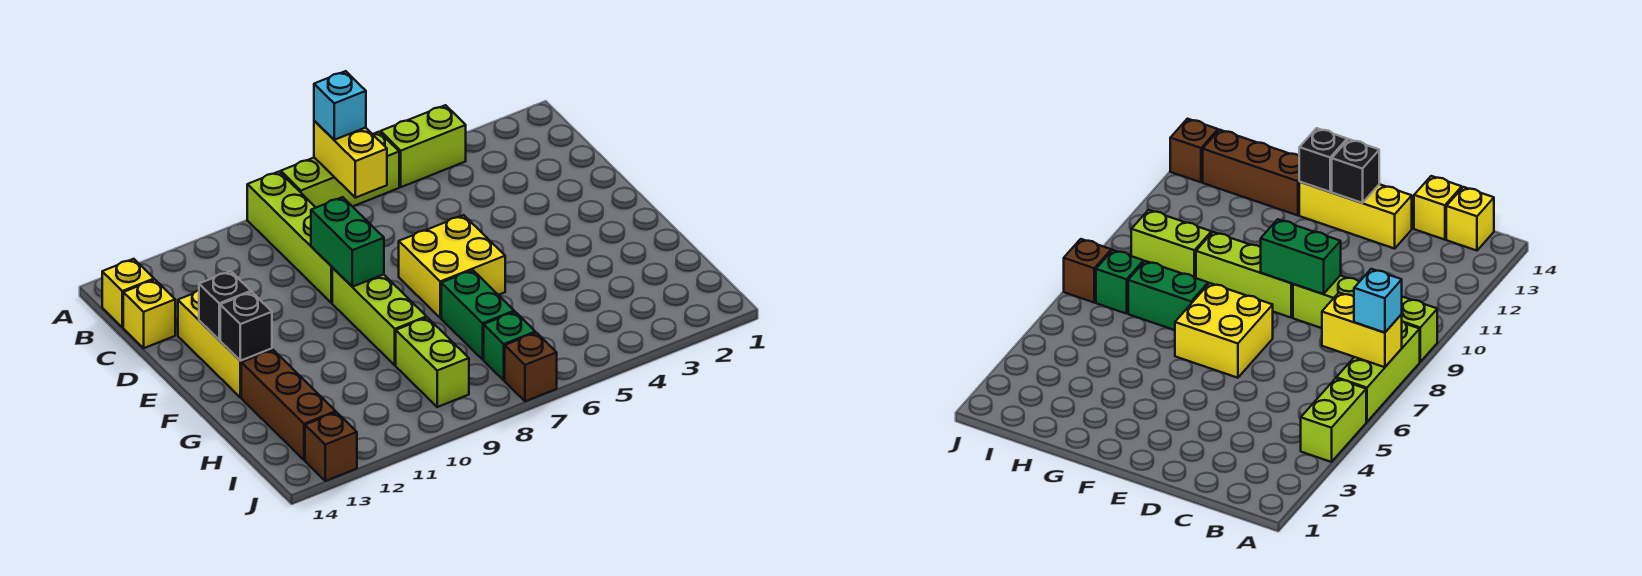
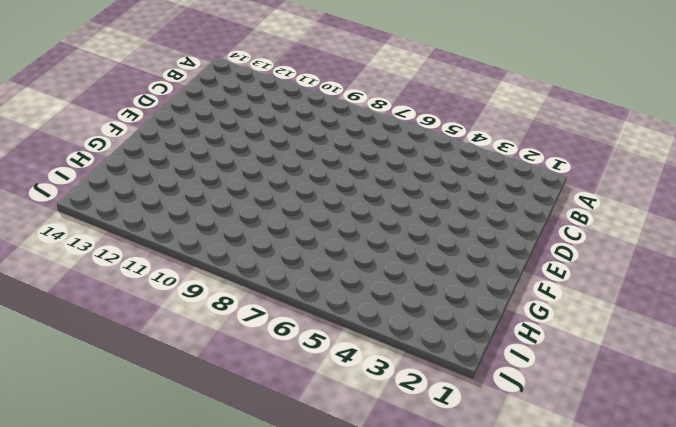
none -> lime 1x2 brick [381,105,466,187]
none -> lime 1x3 brick [281,132,399,207]
none -> lime 1x4 brick [247,172,332,303]

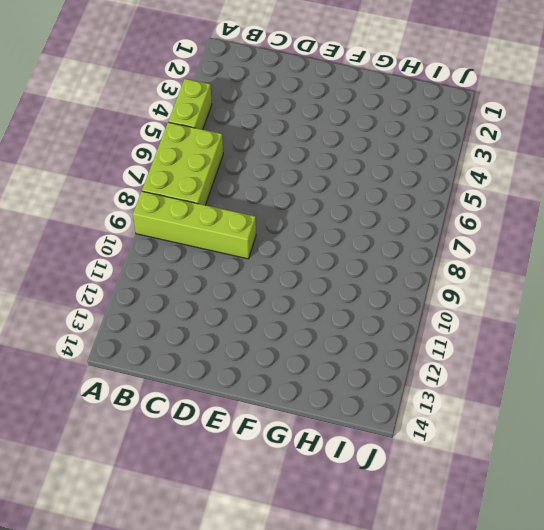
lime 2x3 brick [142,122,223,205] -> lime 1x3 brick [281,132,399,207]
none -> yellow 1x1 brick [102,259,154,327]
none -> yellow 1x1 brick [123,280,175,348]
none -> yellow 1x3 brick [178,290,272,398]

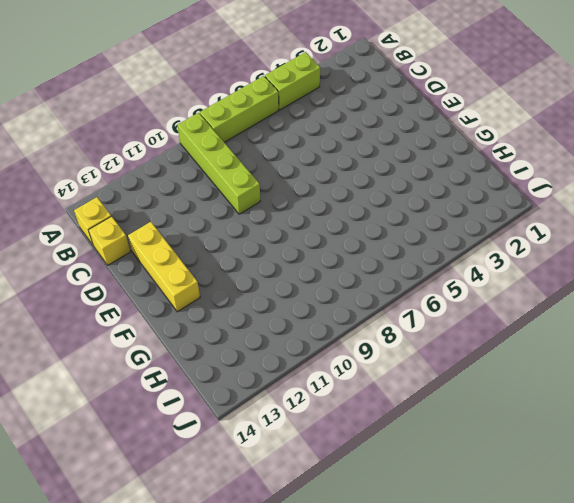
none -> yellow 2x2 brick [399,215,505,318]
none -> lime 1x3 brick [332,268,426,365]
none -> green 1x2 brick [441,270,514,359]

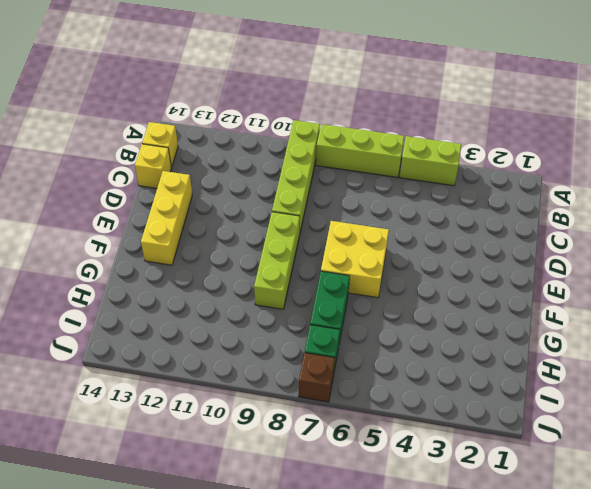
none -> brown 1x3 brick [241,350,336,460]
none -> lime 1x2 brick [396,317,469,407]
none -> brown 1x1 brick [305,412,357,481]

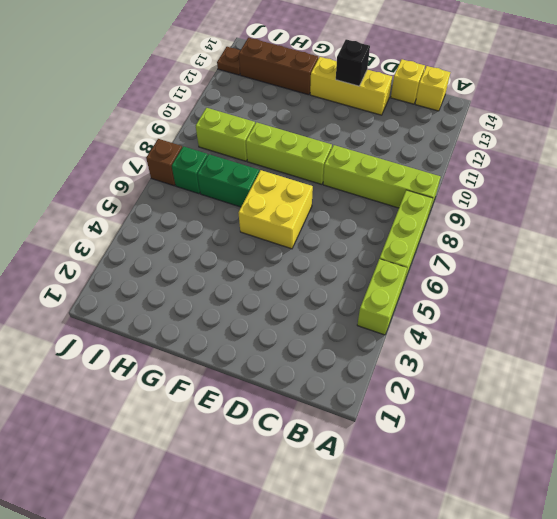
brown 1x1 plate [217,47,240,75] -> brown 1x1 brick [305,412,357,481]
none -> yellow 1x2 brick [314,121,387,198]
none -> green 1x2 brick [311,197,384,287]
none -> black 1x1 brick [220,292,272,361]

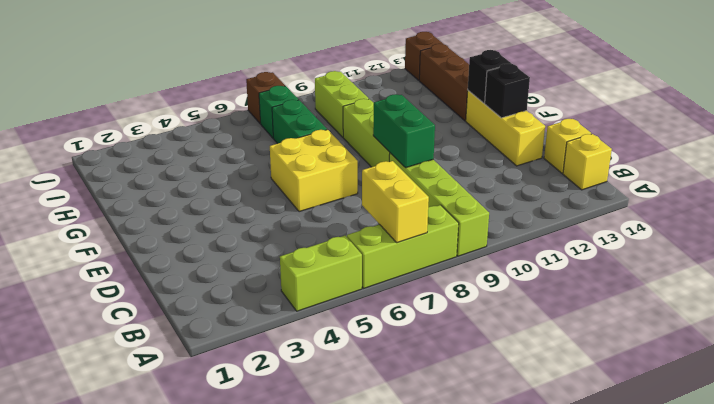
none -> cyan 1x1 brick [314,71,366,140]

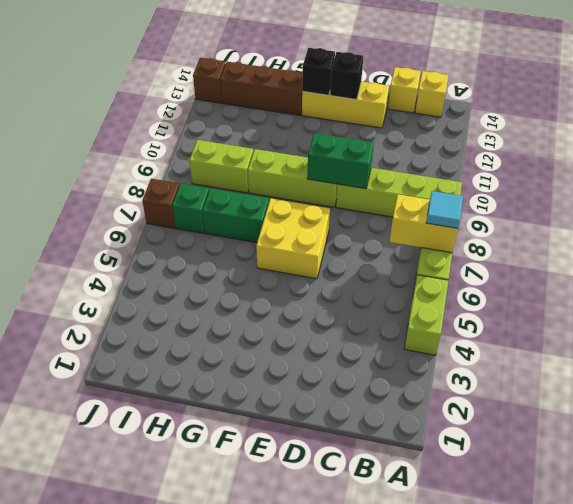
cyan 1x1 tile [426,191,463,228] -> cyan 1x1 brick [314,71,366,140]

